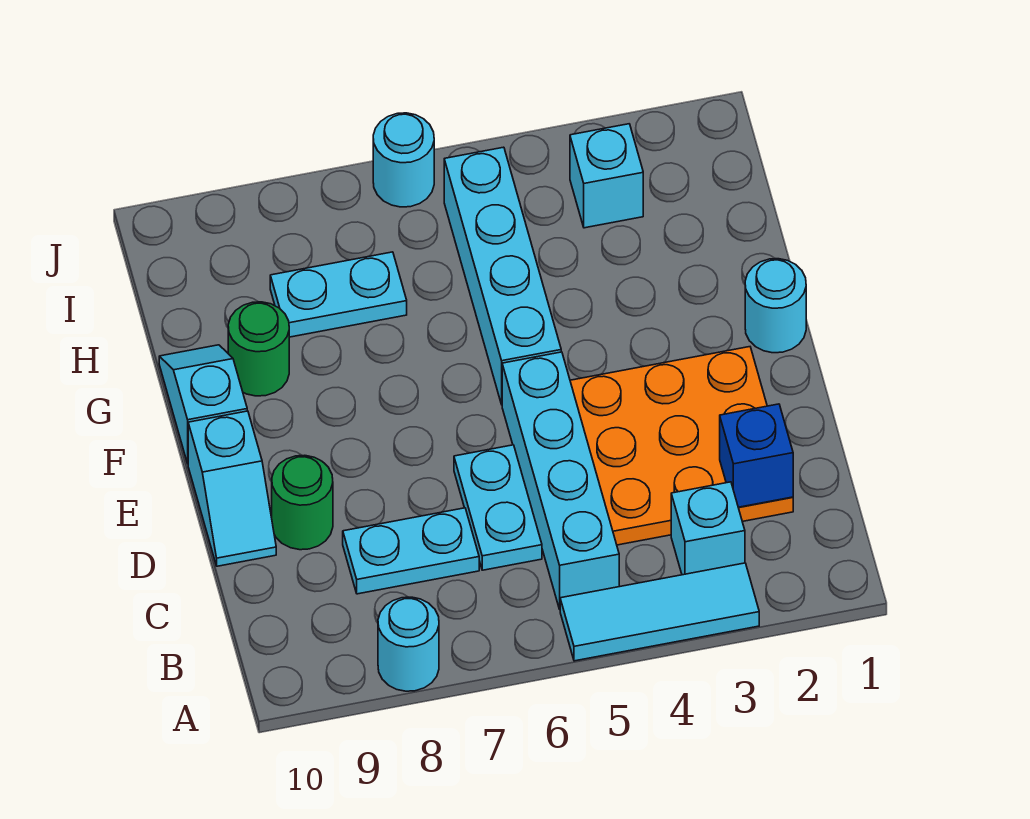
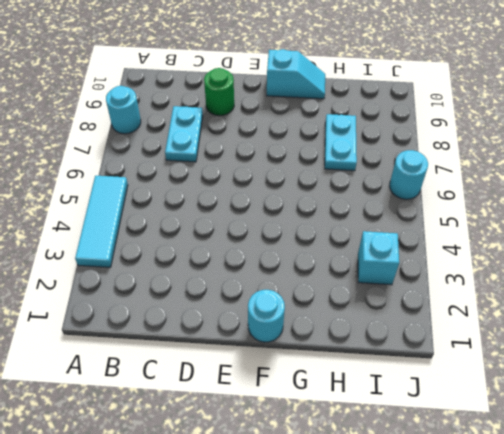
none -> cyan 1x1 brick [671,482,745,575]
none -> cyan 1x4 brick [502,352,619,609]
none -> orange 3x3 plate [570,347,793,545]

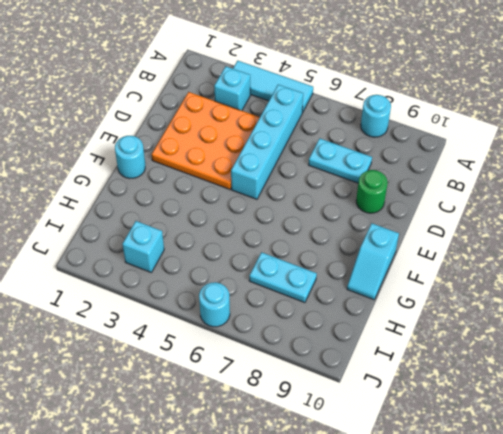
none -> cyan 1x2 plate [454,445,542,570]
none -> cyan 1x2 slope [188,411,276,566]
none -> cyan 1x4 brick [444,147,561,405]

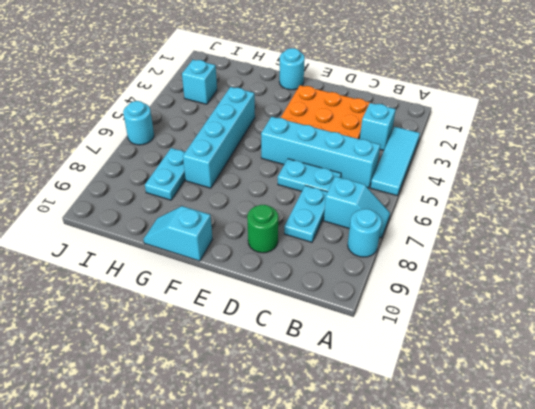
cyan 1x2 slope [324,176,390,238] -> cyan 1x2 slope moved to [188,411,276,566]
cyan 1x4 brick [183,87,255,188] -> cyan 1x4 brick turned to [444,147,561,405]
none -> green 1x1 round brick [228,302,289,396]
none -> blue 1x1 brick [720,404,793,507]

